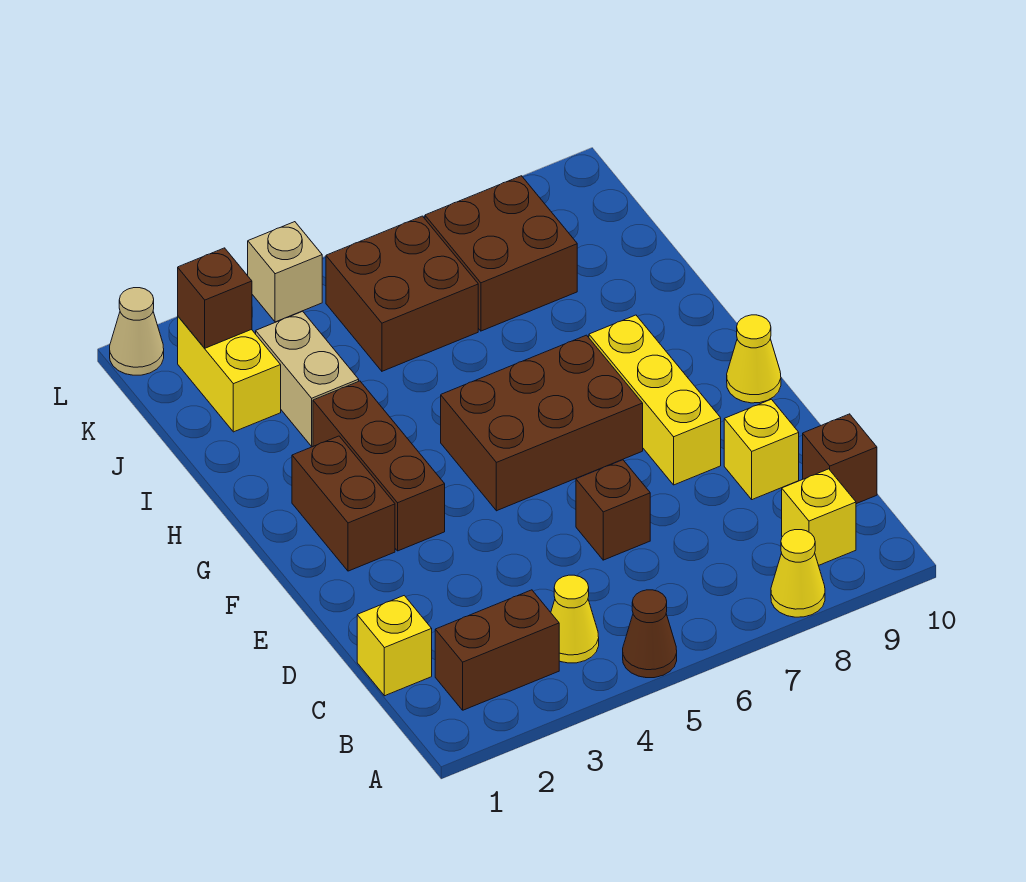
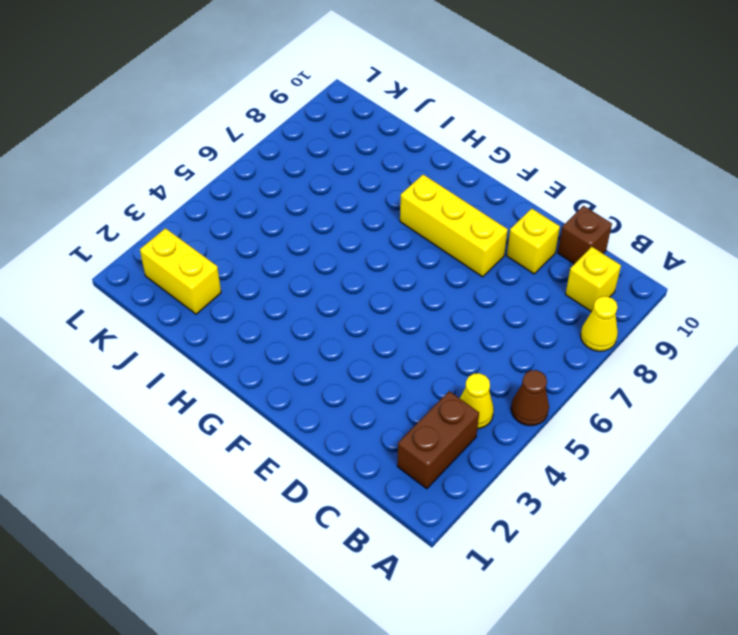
none -> yellow 1x1 brick [357,596,432,696]
none -> brown 1x1 brick [576,460,650,560]
none -> brown 1x2 brick [292,436,395,571]

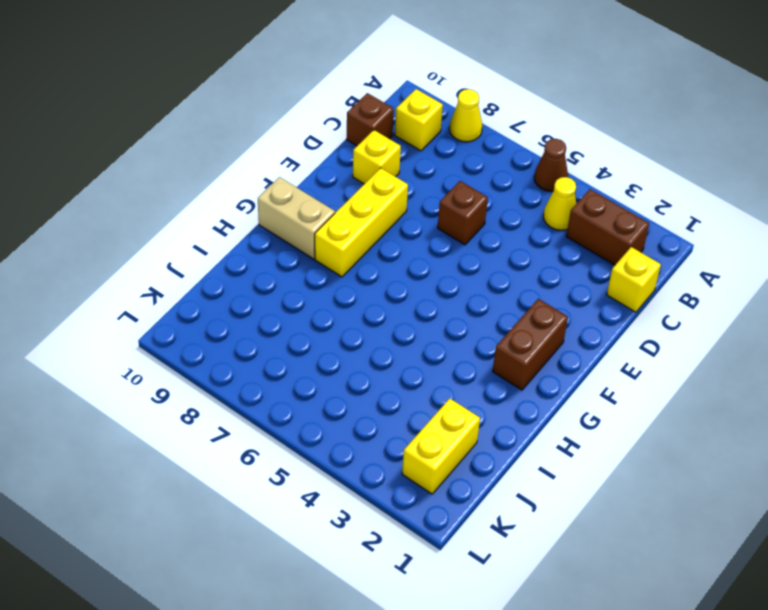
tan 1x2 brick [258,177,335,259] -> tan 1x2 brick turned to [256,311,359,446]
none -> brown 1x3 brick [313,381,445,551]
none -> brown 2x3 brick [441,335,643,511]
none -> yellow 1x1 cone [727,315,781,403]

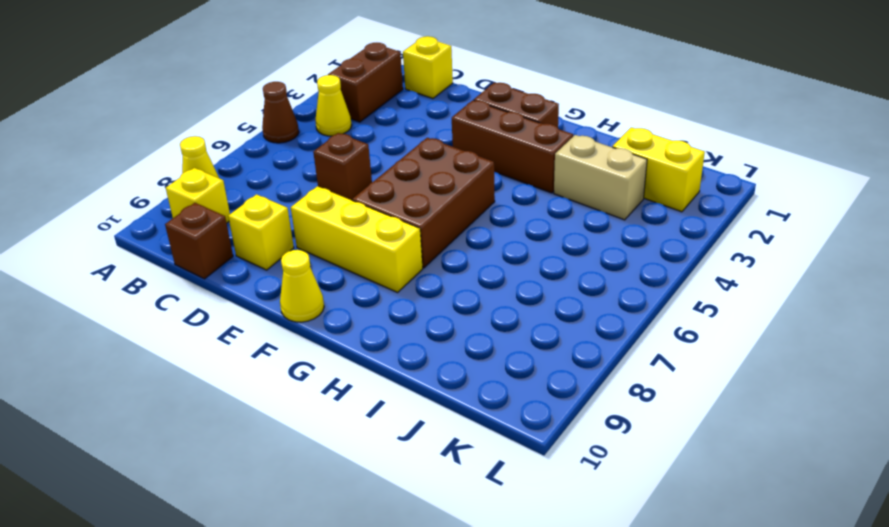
none -> brown 2x2 brick [326,216,478,371]
none -> brown 2x2 brick [425,176,577,331]
none -> tan 1x1 cone [110,288,164,375]

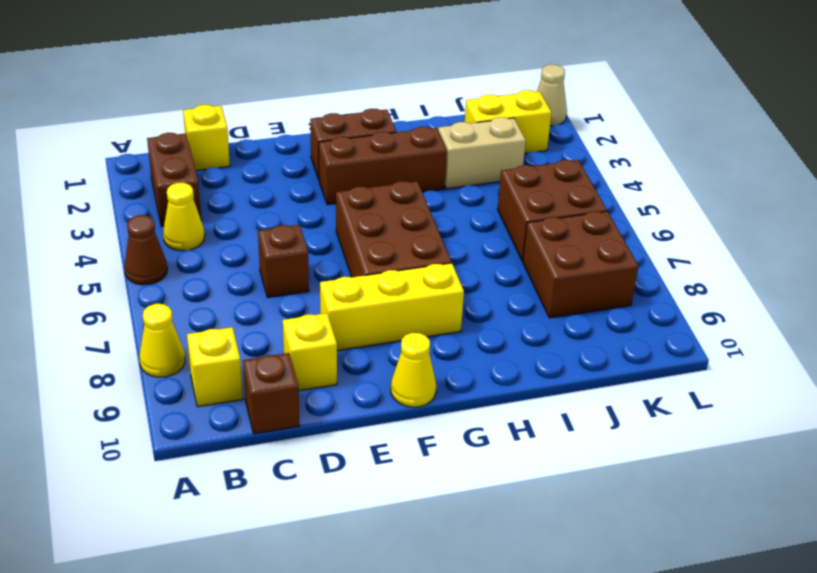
none -> tan 1x1 brick [248,222,322,322]
none -> brown 1x1 brick [178,248,252,348]

